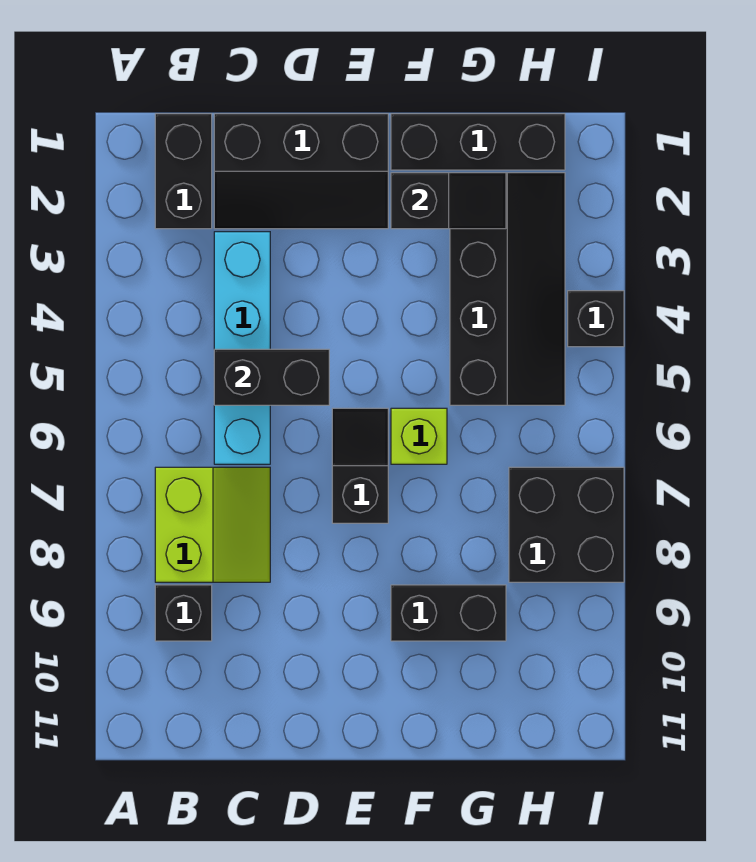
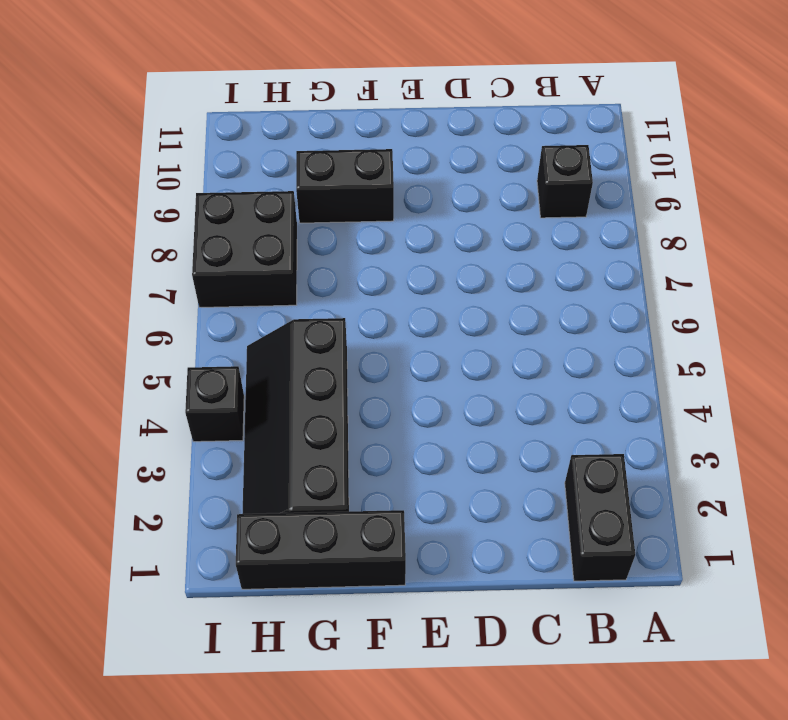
none -> lime 2x2 slope [155,467,270,582]
none -> black 2x3 slope [214,114,388,229]
none -> cyan 1x4 brick [214,232,270,464]

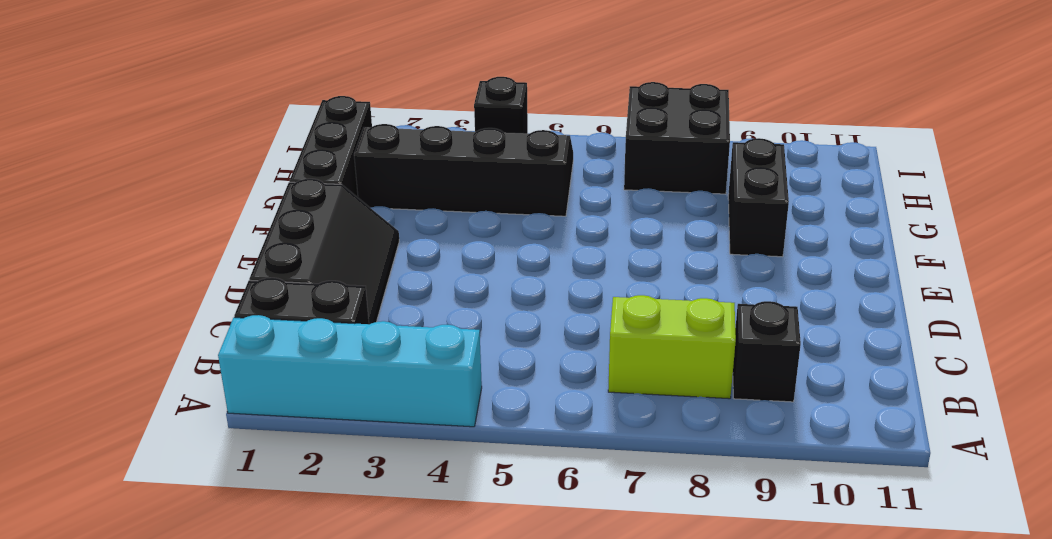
cyan 1x4 brick [218,315,482,427] -> cyan 1x4 brick moved to [214,232,270,464]
none -> black 1x2 slope [332,408,388,523]
none -> lime 1x1 brick [391,408,447,464]
none -> black 1x2 brick [214,349,329,405]

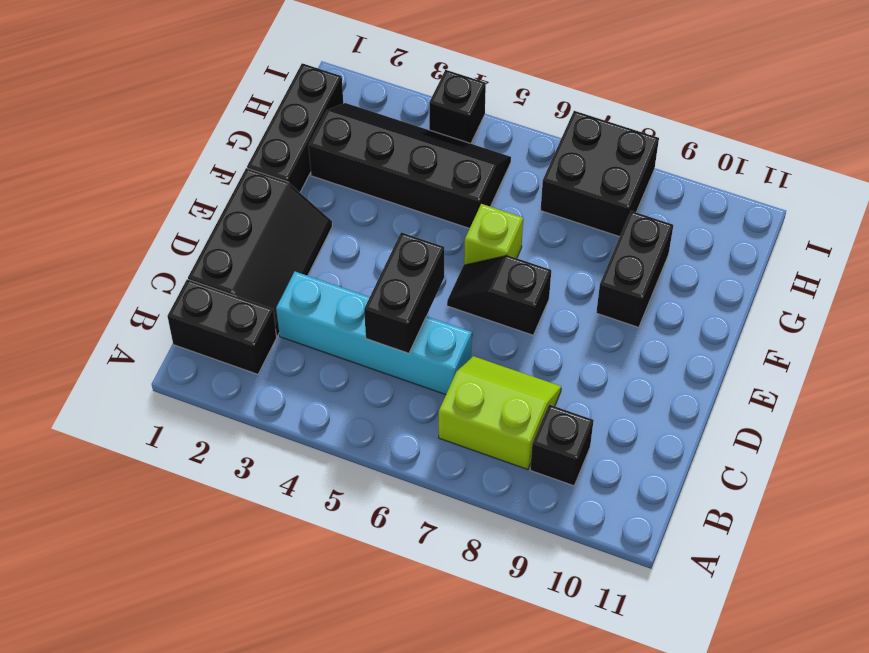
none -> black 1x2 slope [391,173,506,229]

